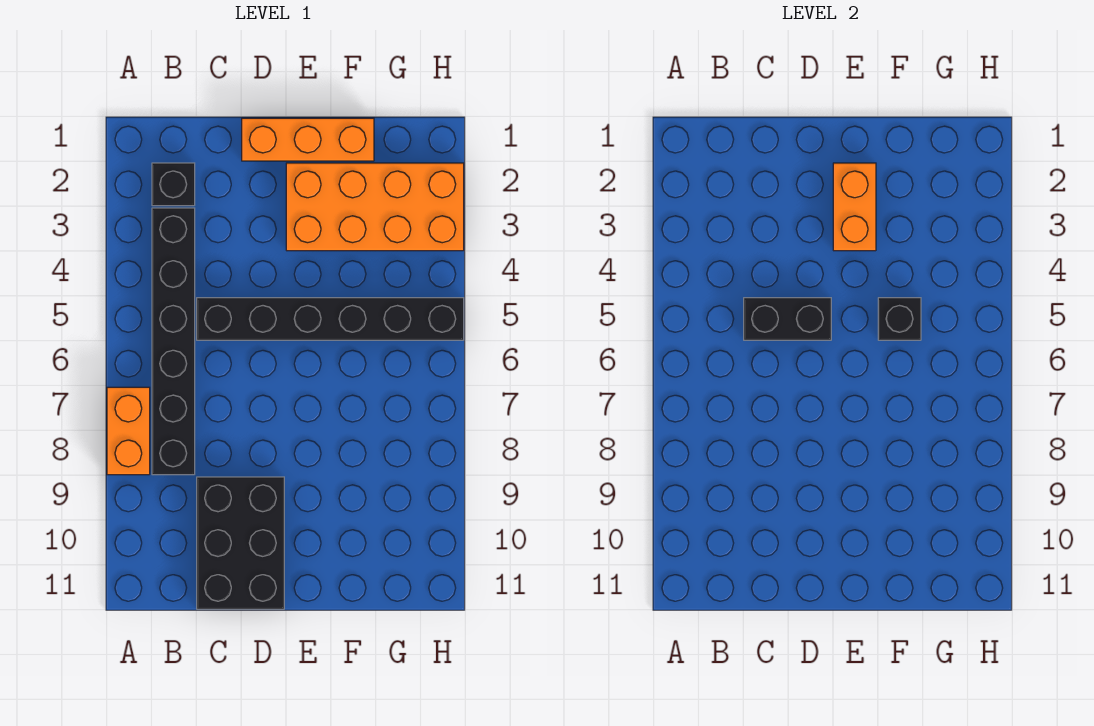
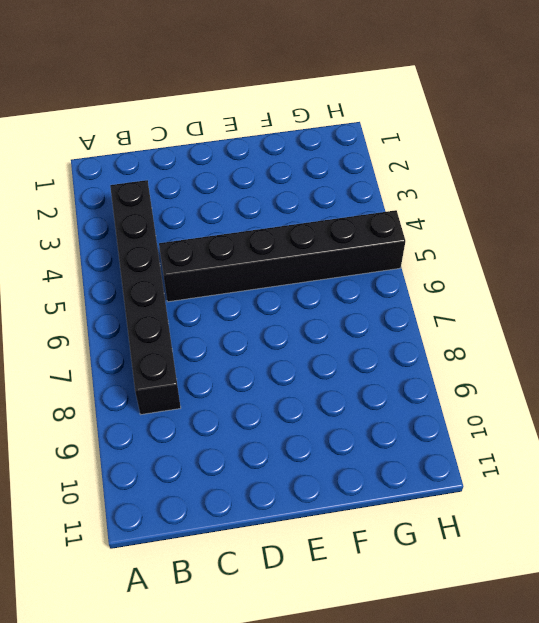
none -> orange 1x2 brick [107,387,150,475]
none -> black 1x1 brick [152,163,195,206]

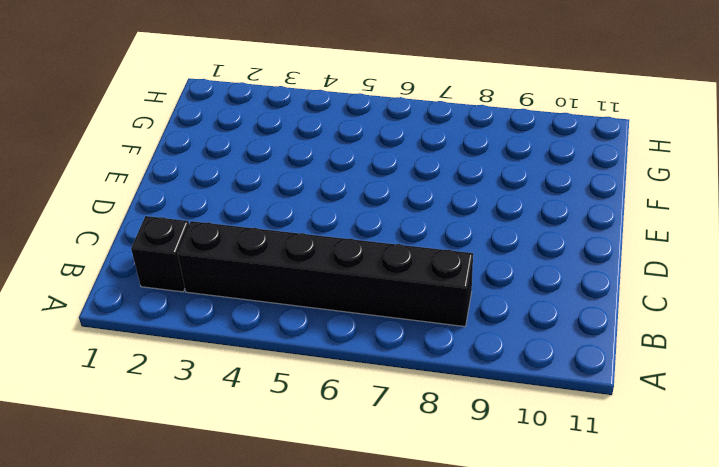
none -> orange 1x2 brick [107,387,150,475]
none -> black 1x6 brick [197,298,464,340]

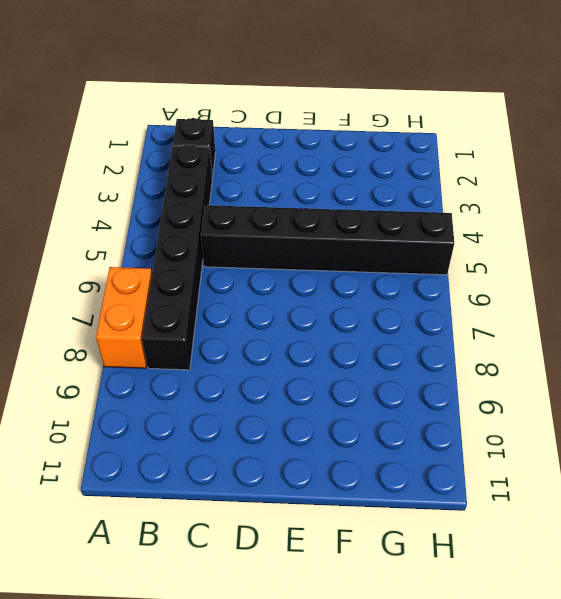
none -> black 2x3 brick [197,477,284,609]
none -> orange 1x3 brick [242,118,374,161]

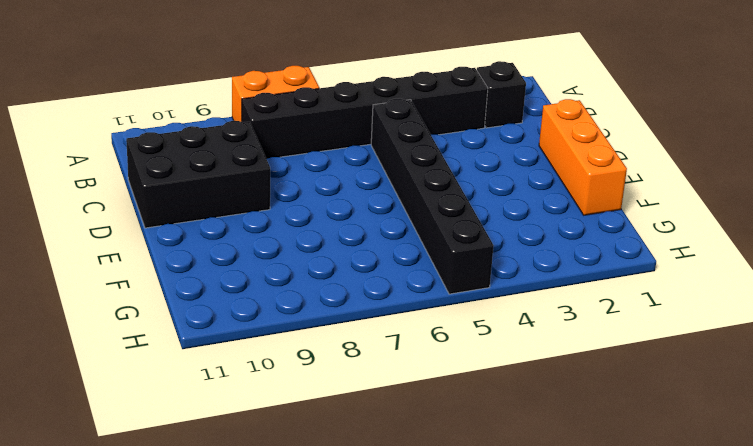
none -> orange 2x4 brick [286,163,464,251]
none -> black 1x2 brick [744,298,831,340]

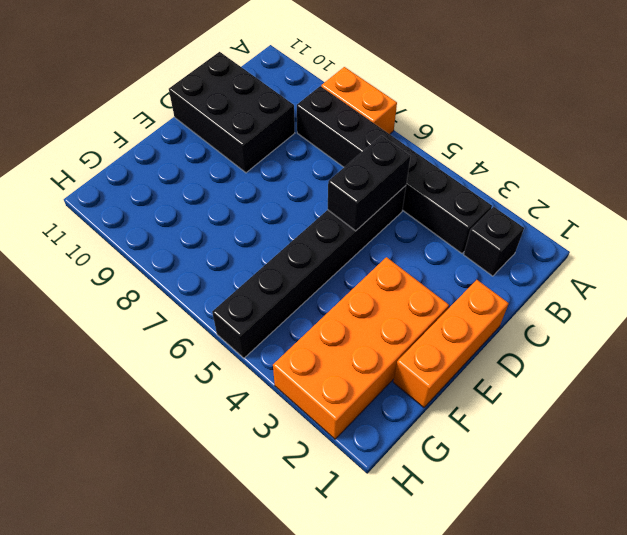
none -> orange 1x2 brick [833,163,876,251]
none -> black 1x1 brick [878,298,921,340]

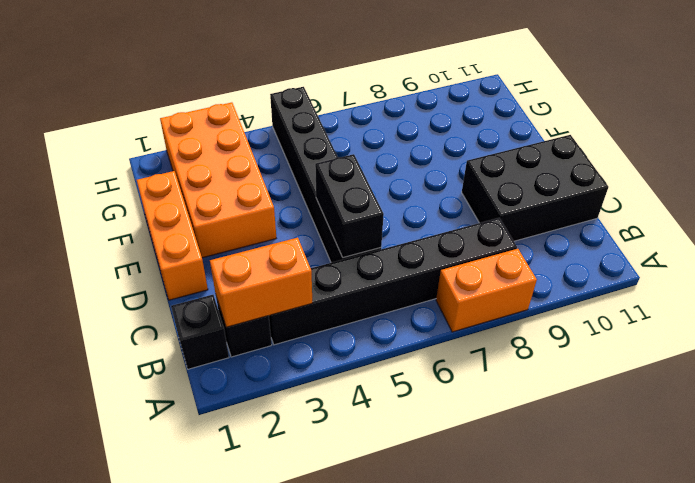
black 1x1 brick [171,295,229,369] -> black 1x1 brick moved to [878,298,921,340]
orange 1x2 brick [210,238,312,327] -> orange 1x2 brick moved to [833,163,876,251]

